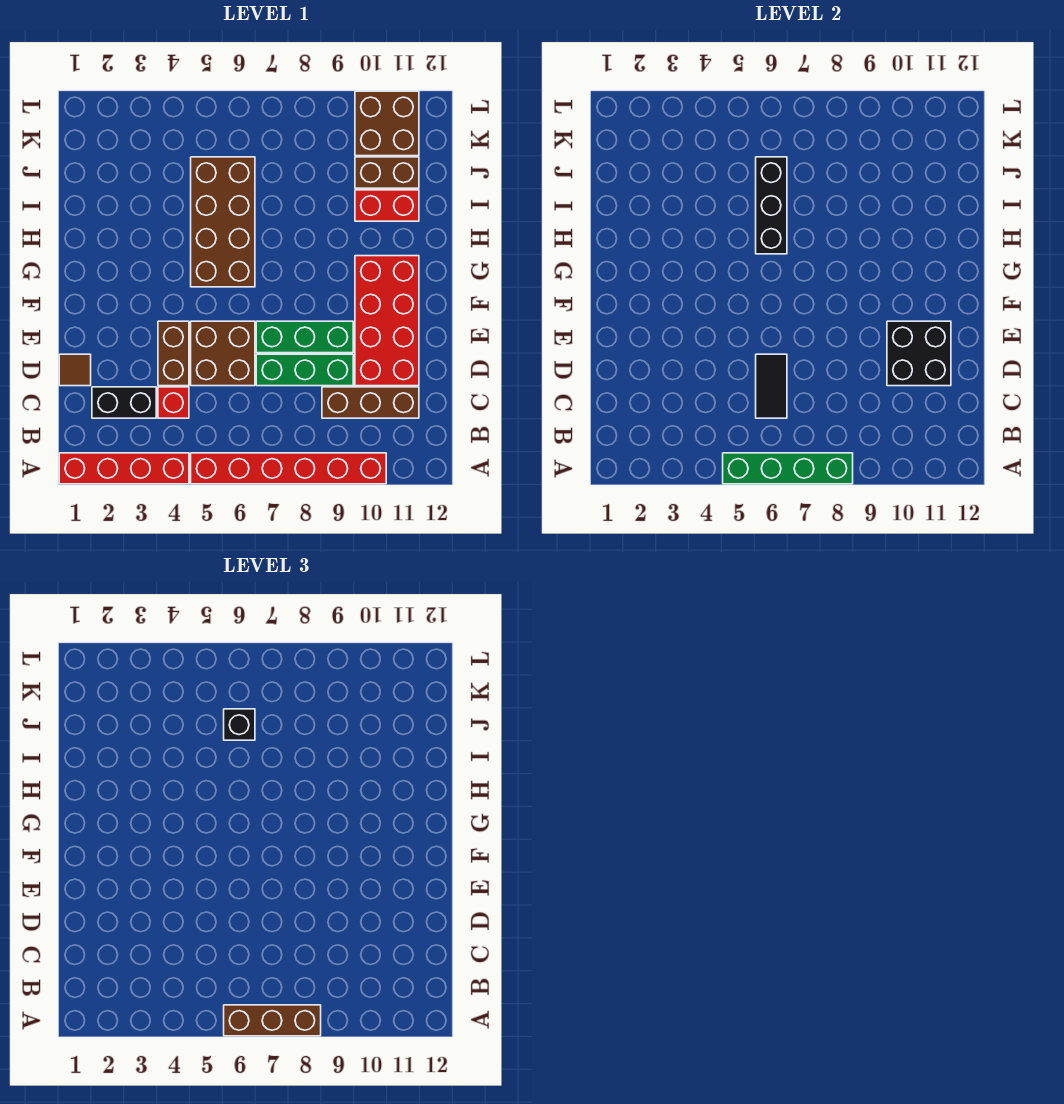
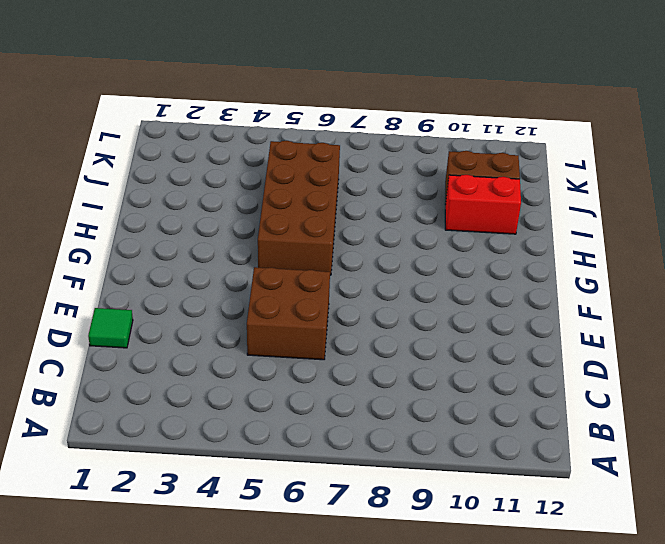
green 1x1 tile [88,308,133,348] -> brown 1x1 tile [59,354,91,386]
none -> red 1x4 brick [59,453,189,484]
none -> red 1x6 brick [191,453,386,484]
none -> black 1x2 brick [92,387,156,418]

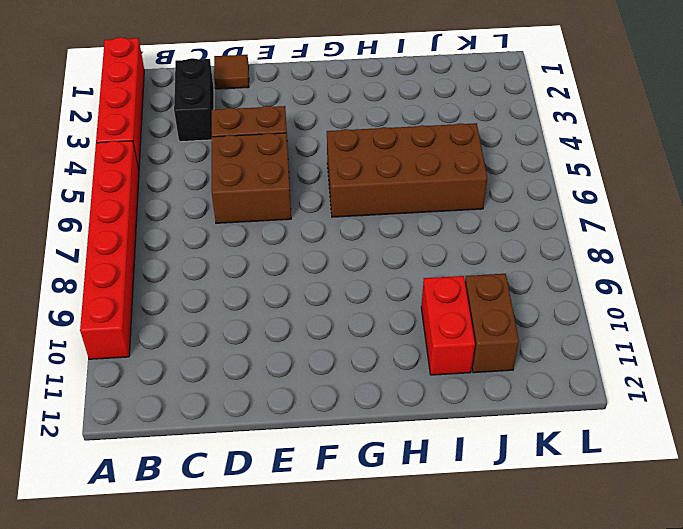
none -> red 1x1 brick [158,387,189,418]
none -> brown 1x3 brick [322,387,419,418]
none -> green 1x3 brick [256,354,353,386]

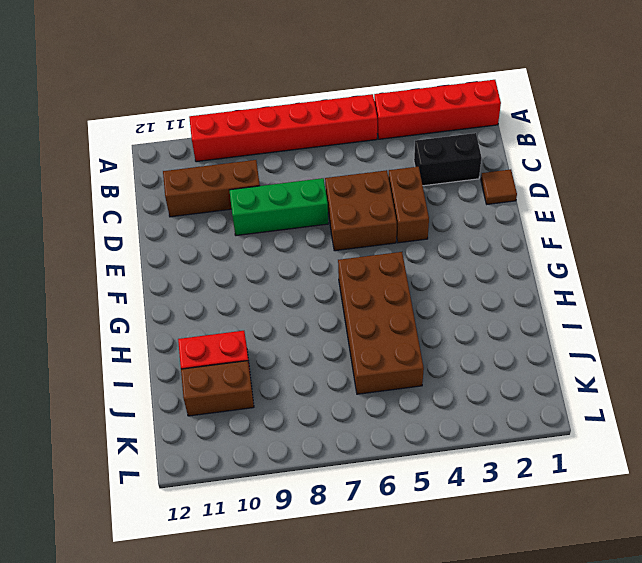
none -> red 1x1 brick [158,387,189,418]
none -> red 2x4 brick [355,256,419,386]
none -> green 1x3 brick [256,321,353,353]

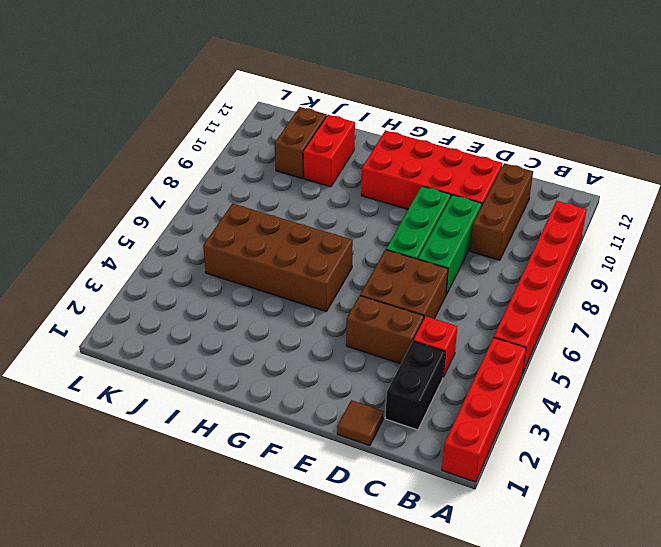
none -> brown 2x2 brick [355,91,419,156]
none -> green 1x4 brick [723,453,853,484]
none -> black 1x2 tile [756,354,787,418]

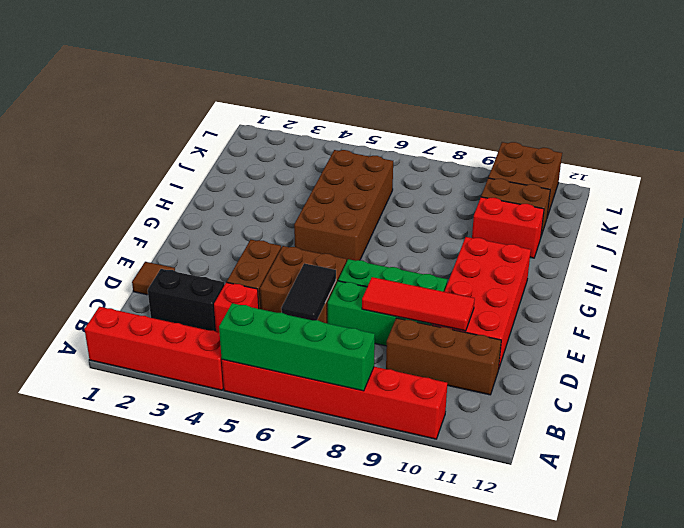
red 1x3 tile [362,277,475,331] -> black 2x2 brick [887,321,951,386]
none -> black 1x3 brick [756,157,787,254]
none -> brown 1x3 brick [224,1005,321,1036]
none -> black 1x1 brick [224,709,255,740]

